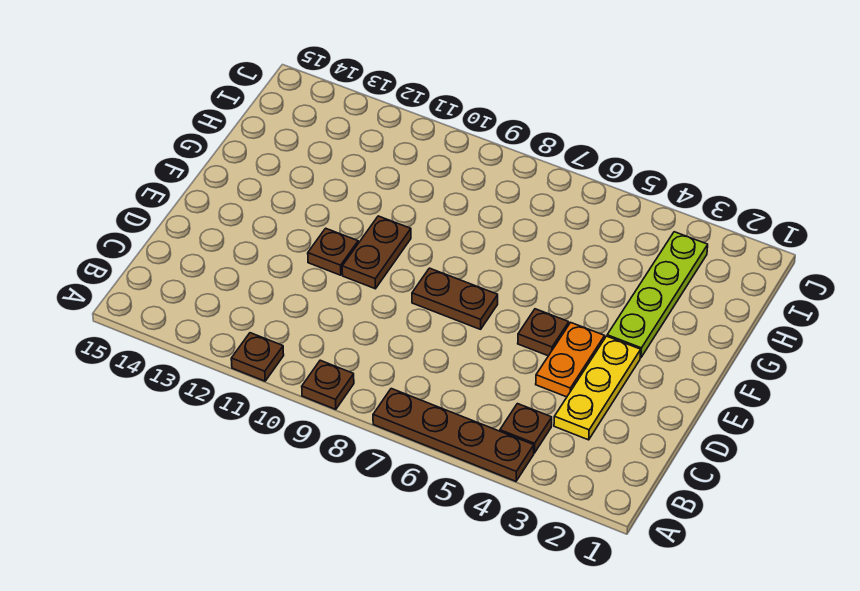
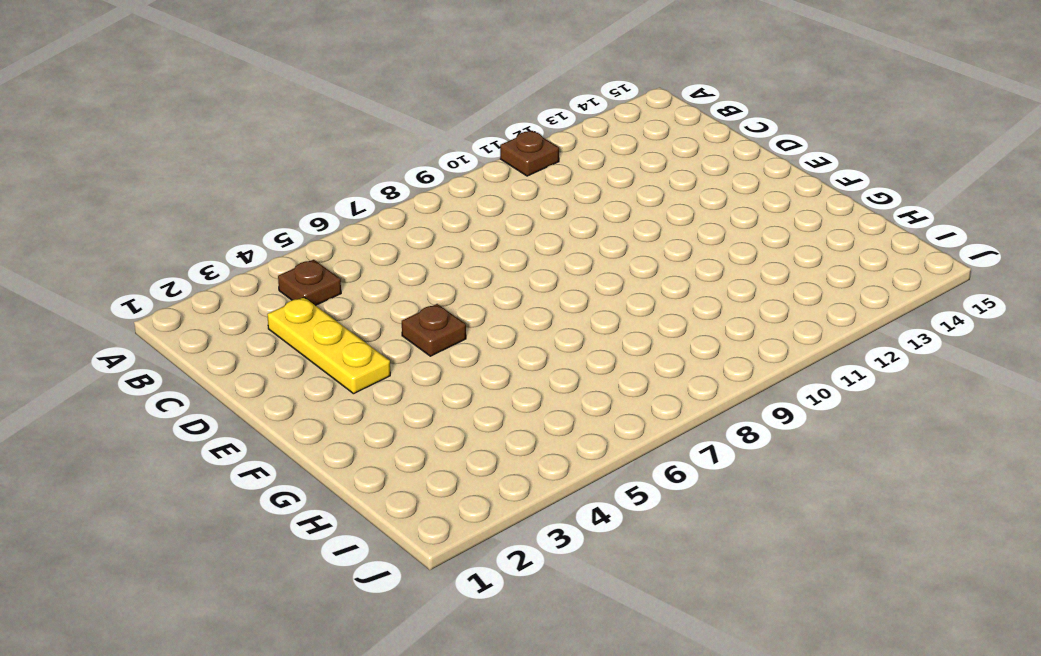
none -> brown 1x4 plate [373,389,534,481]
none -> brown 1x1 plate [302,360,354,409]

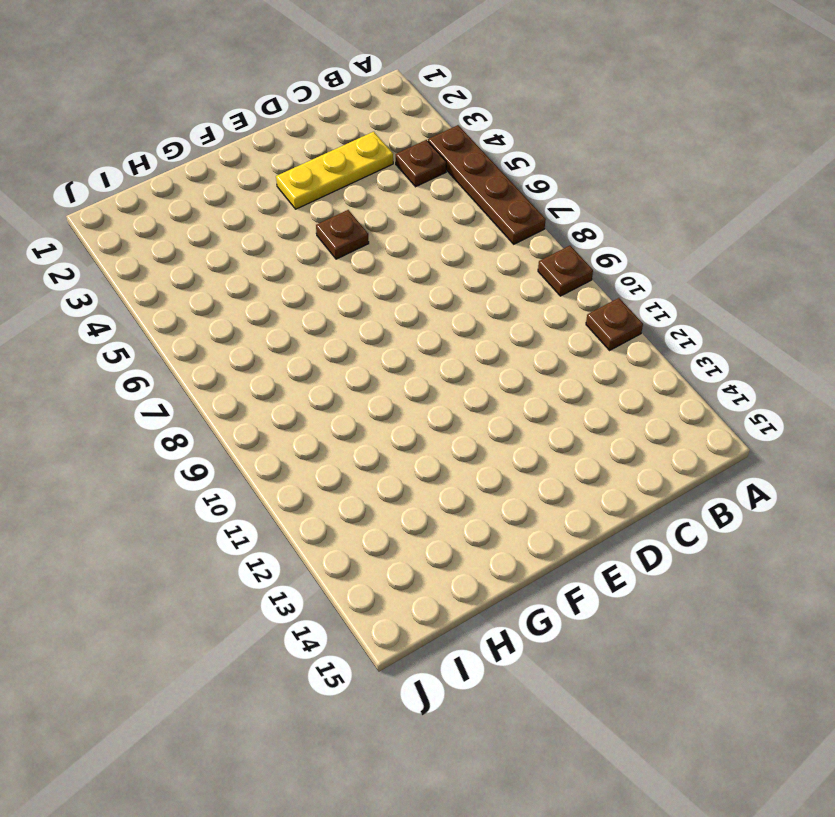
none -> orange 1x2 plate [536,323,605,397]
none -> brown 1x2 plate [412,268,498,329]

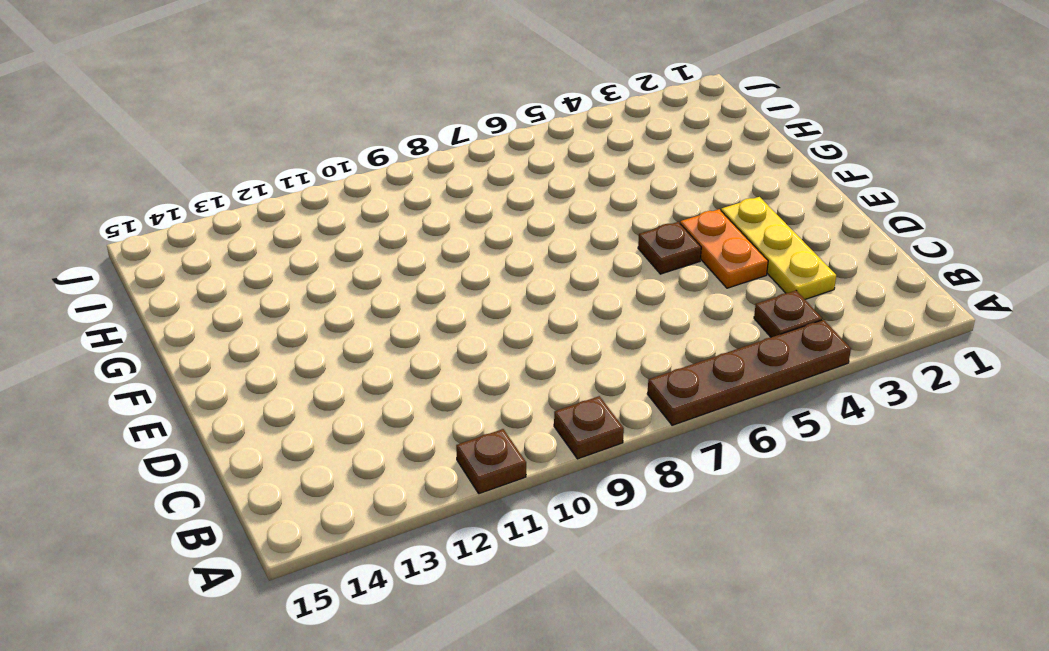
none -> brown 1x2 plate [412,268,498,329]
none -> brown 1x2 plate [342,216,411,289]

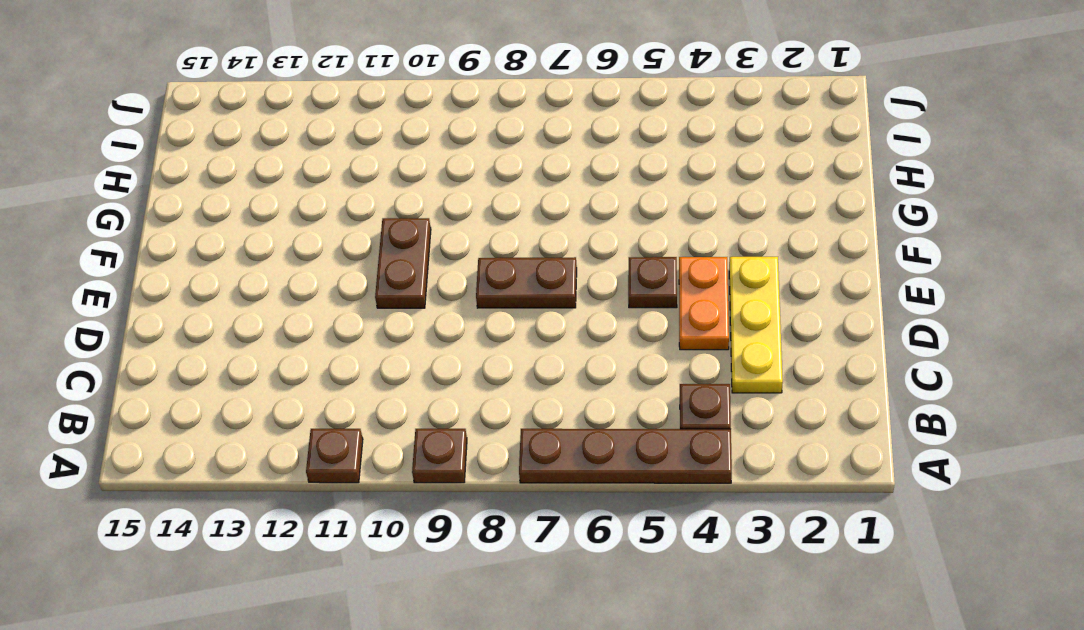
none -> brown 1x1 plate [308,228,358,275]
none -> lime 1x4 plate [607,232,708,358]

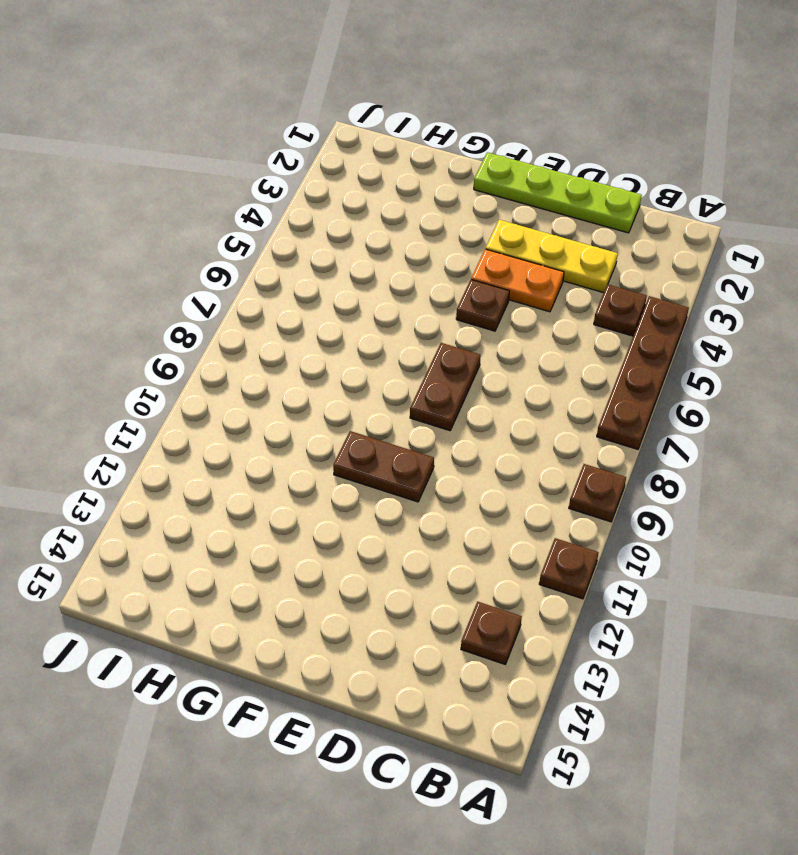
brown 1x1 plate [461,602,522,664] -> brown 1x1 plate moved to [308,228,358,275]
lime 1x4 plate [474,152,642,233] -> lime 1x4 plate moved to [607,232,708,358]

